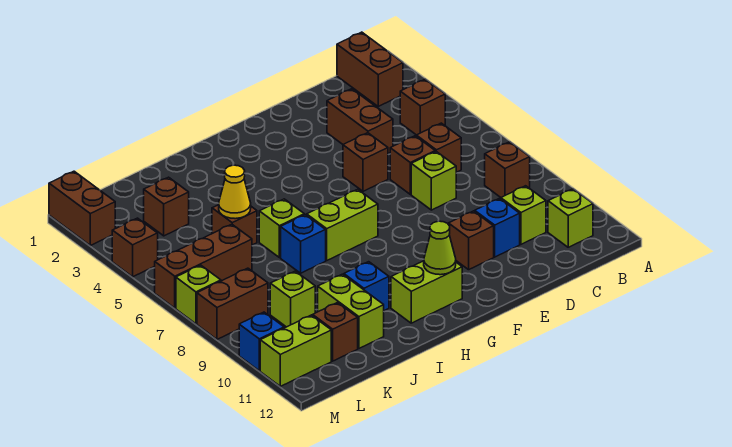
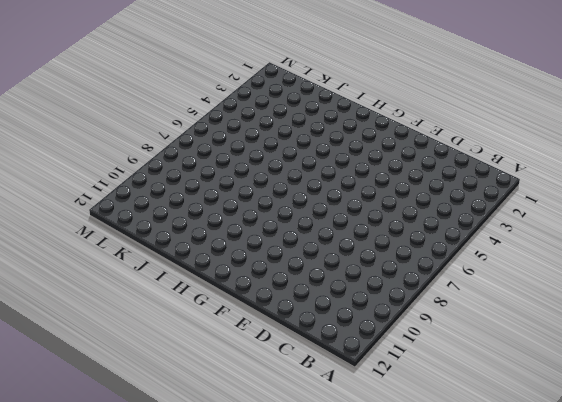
none -> brown 1x2 brick [337,32,403,106]
none -> brown 1x1 brick [400,79,445,135]
none -> brown 1x1 brick [485,142,530,197]
none -> lime 1x1 brick [548,189,593,247]

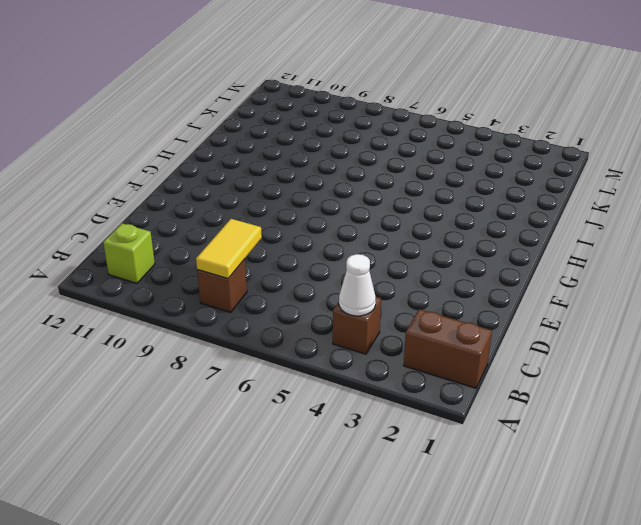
white 1x1 cone [339,254,376,316] -> none
yellow 1x2 tile [196,219,262,278] -> none
none -> brown 1x1 brick [416,123,461,172]
none -> lime 1x1 brick [501,186,546,244]
none -> brown 1x2 brick [327,89,393,153]
none -> brown 1x1 brick [390,136,435,194]

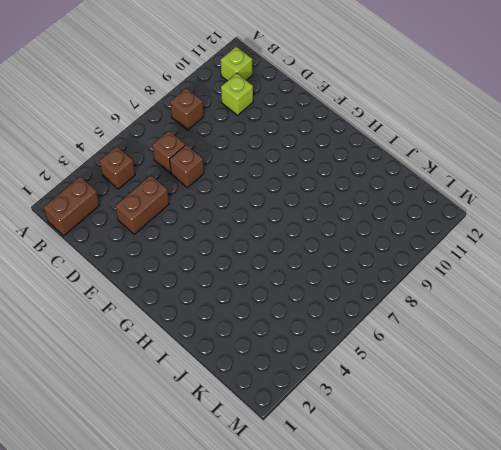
none -> lime 1x1 brick [411,152,456,210]
none -> blue 1x1 brick [475,198,520,257]
none -> brown 1x1 brick [343,133,388,191]
none -> brown 1x1 brick [449,211,494,270]

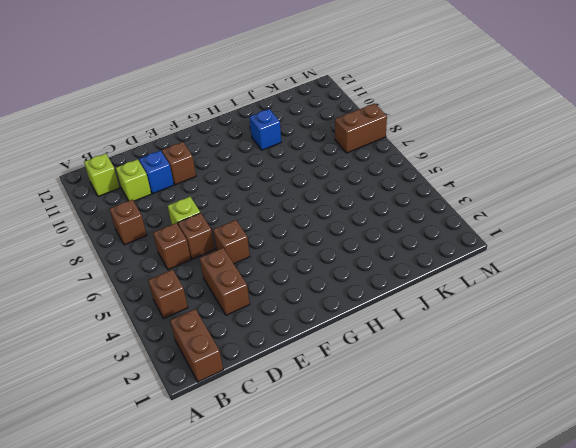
none -> lime 1x2 brick [307,189,378,260]
none -> lime 1x2 brick [391,261,462,323]
none -> lime 1x1 brick [259,199,304,258]
none -> blue 1x1 brick [281,215,326,273]

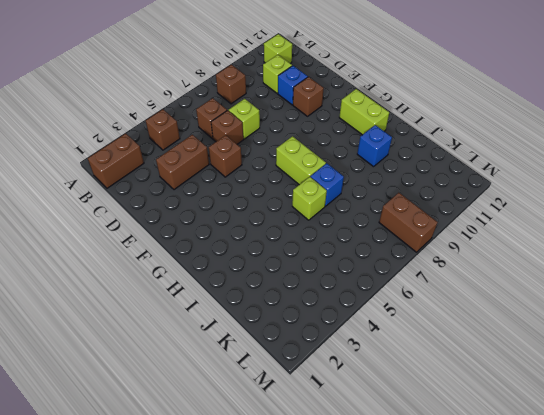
none -> brown 1x1 brick [212,205,257,245]
none -> lime 1x2 brick [318,274,384,348]
none -> brown 1x1 brick [144,177,189,236]
none -> brown 1x3 brick [155,224,252,308]

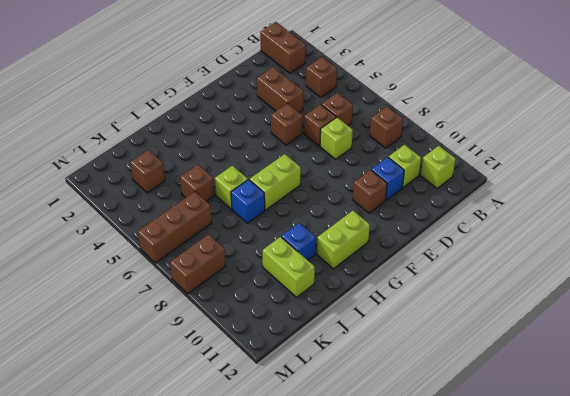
none -> lime 1x1 brick [270,271,315,327]
none -> brown 1x1 brick [313,303,358,361]
none -> lime 1x2 brick [260,315,331,386]
none -> brown 1x2 brick [49,171,115,245]

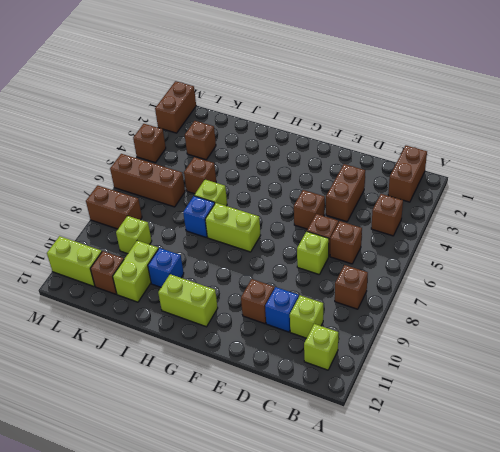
none -> lime 1x1 brick [176,265,221,324]
none -> blue 1x1 brick [239,312,284,371]
none -> lime 1x1 cone [424,221,456,275]
none -> yellow 1x1 cone [219,165,251,219]

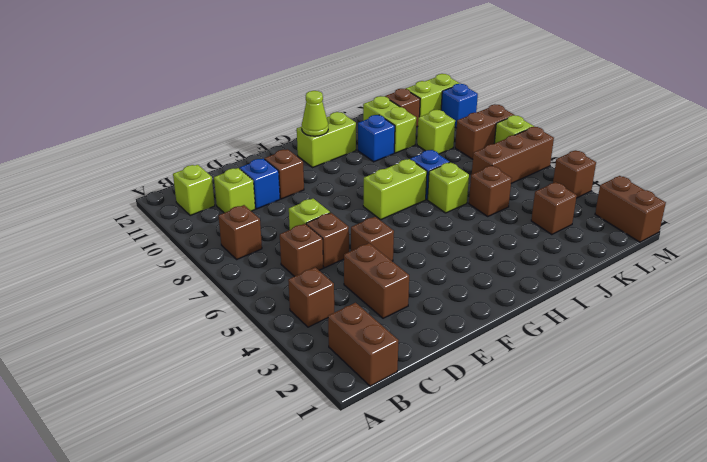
none -> yellow 1x1 cone [219,165,251,219]

